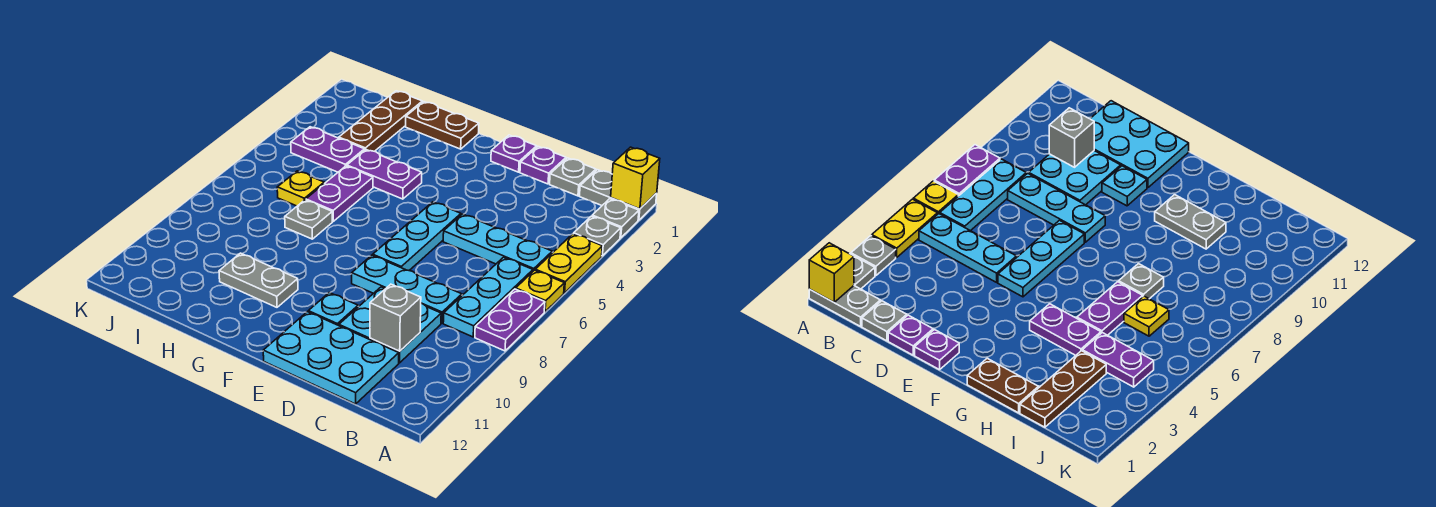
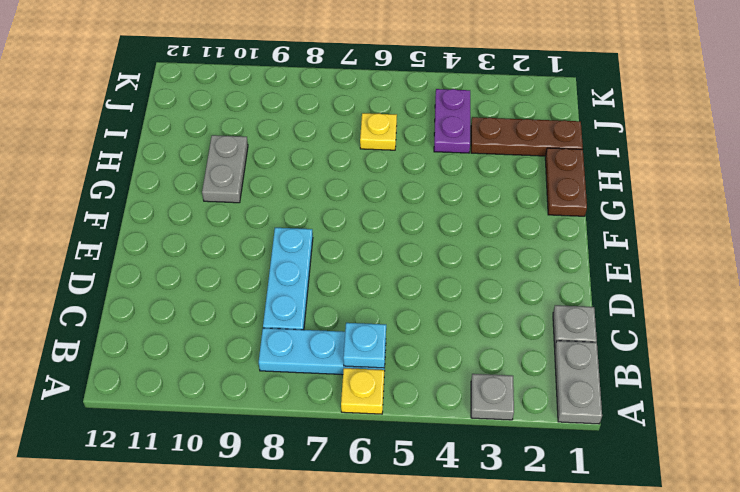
cyan 1x1 plate [343,323,386,368] -> cyan 1x1 plate moved to [308,293,358,326]
none -> grey 1x1 plate [592,199,639,238]
none -> yellow 1x2 plate [535,234,602,293]
none -> purple 1x2 plate [475,289,545,351]

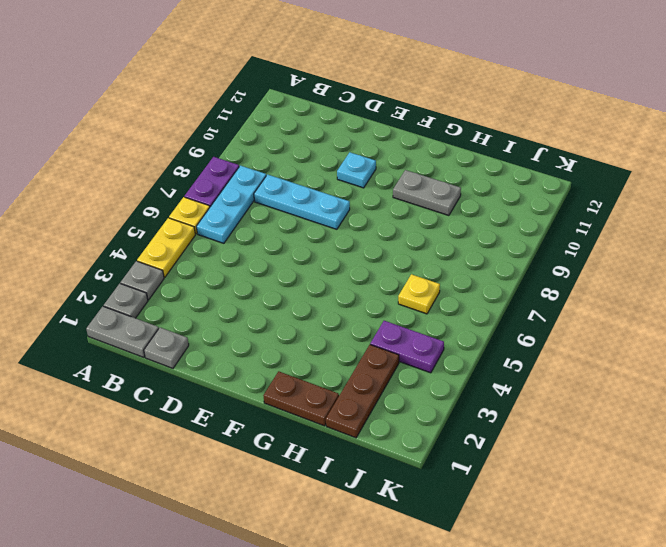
none -> cyan 1x3 plate [443,214,552,271]
none -> cyan 2x2 plate [339,287,441,363]
none -> cyan 2x3 plate [263,312,399,404]

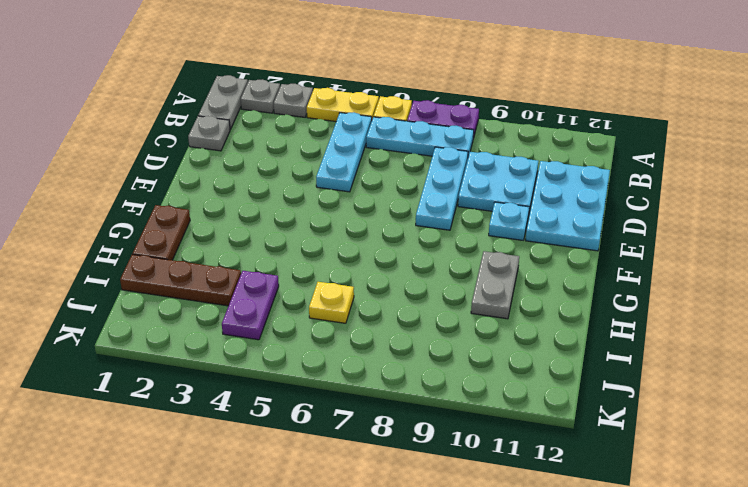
none -> purple 1x1 plate [520,147,566,184]
none -> purple 1x1 plate [491,135,537,172]
none -> cyan 1x3 plate [373,202,461,270]

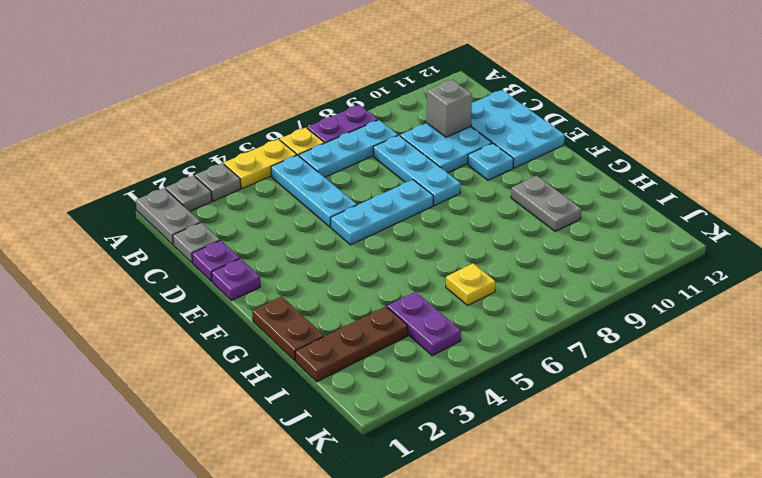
none -> purple 1x2 plate [347,150,422,199]
none -> purple 1x2 plate [306,166,373,221]
none -> grey 1x1 plate [285,200,332,239]

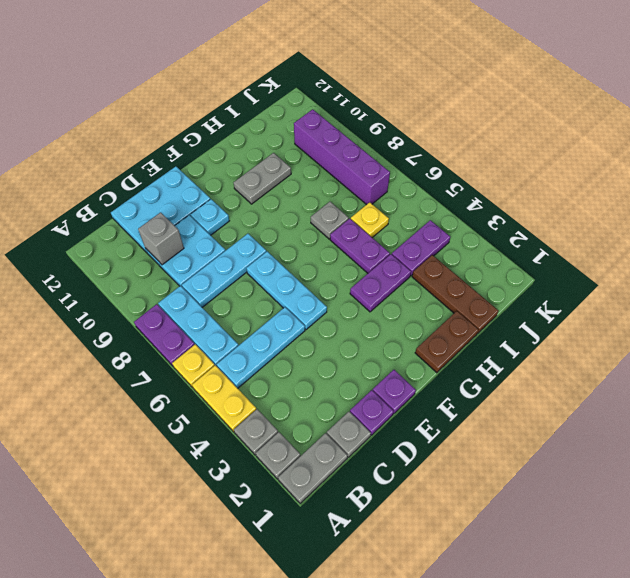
purple 1x4 brick [294,109,390,205] -> none
none -> yellow 1x1 brick [611,147,660,209]

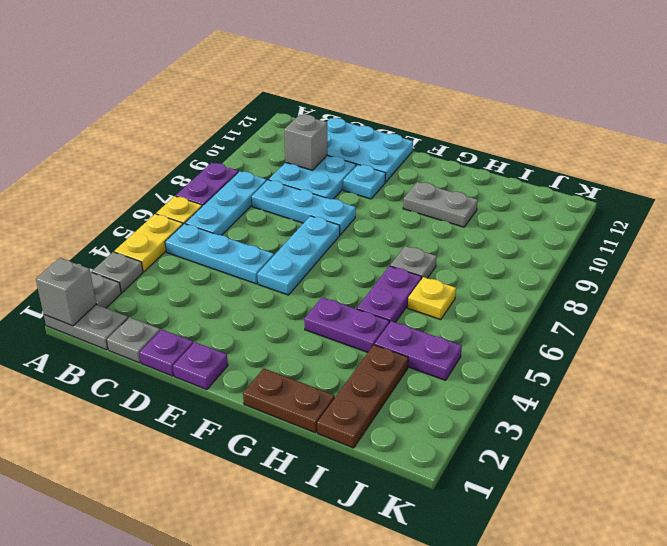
grey 1x1 brick [36,258,96,326] -> yellow 1x1 brick [611,147,660,209]

